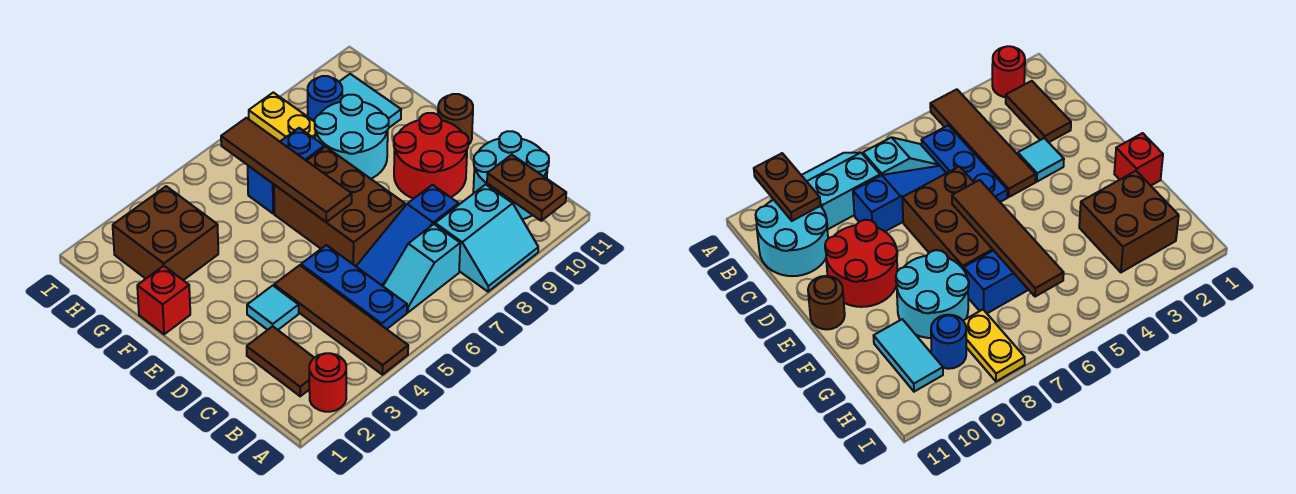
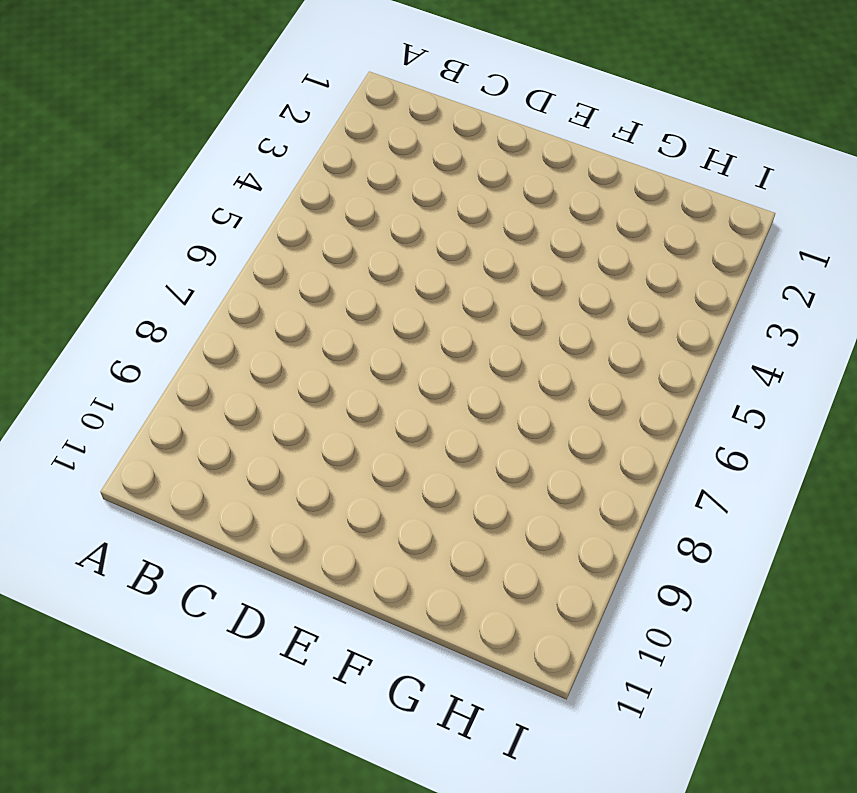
none -> red 1x1 round brick [309,353,346,412]
none -> brown 1x4 tile [274,265,408,375]
none -> cyan 2x2 slope [435,184,538,292]

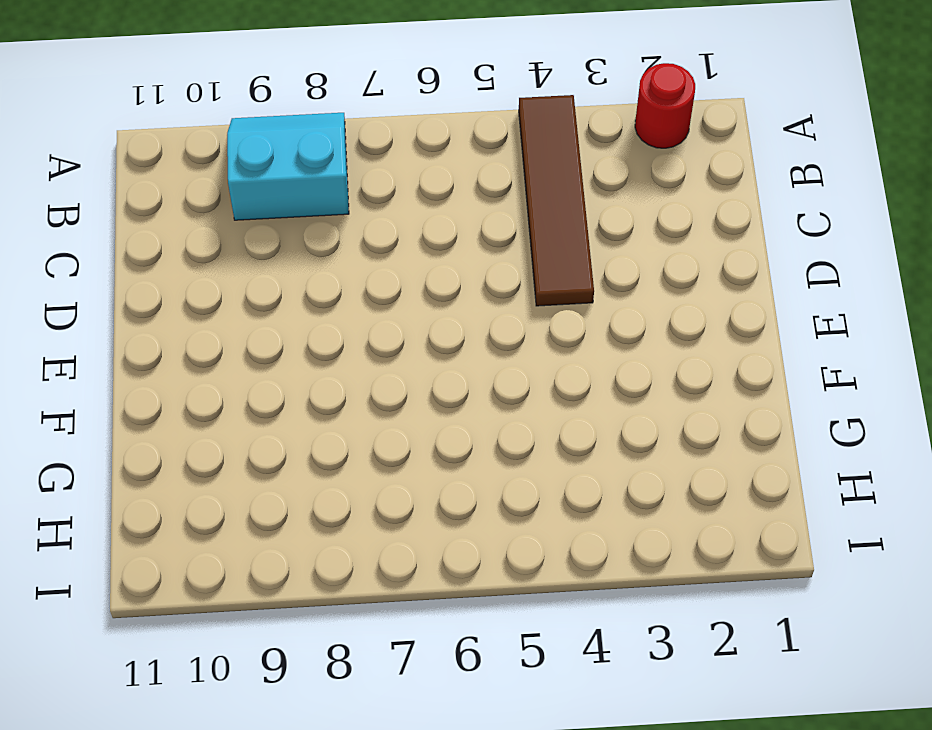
none -> brown 1x2 tile [247,326,314,396]
none -> blue 1x3 plate [301,245,407,329]
none -> cyan 1x2 slope [383,224,460,312]

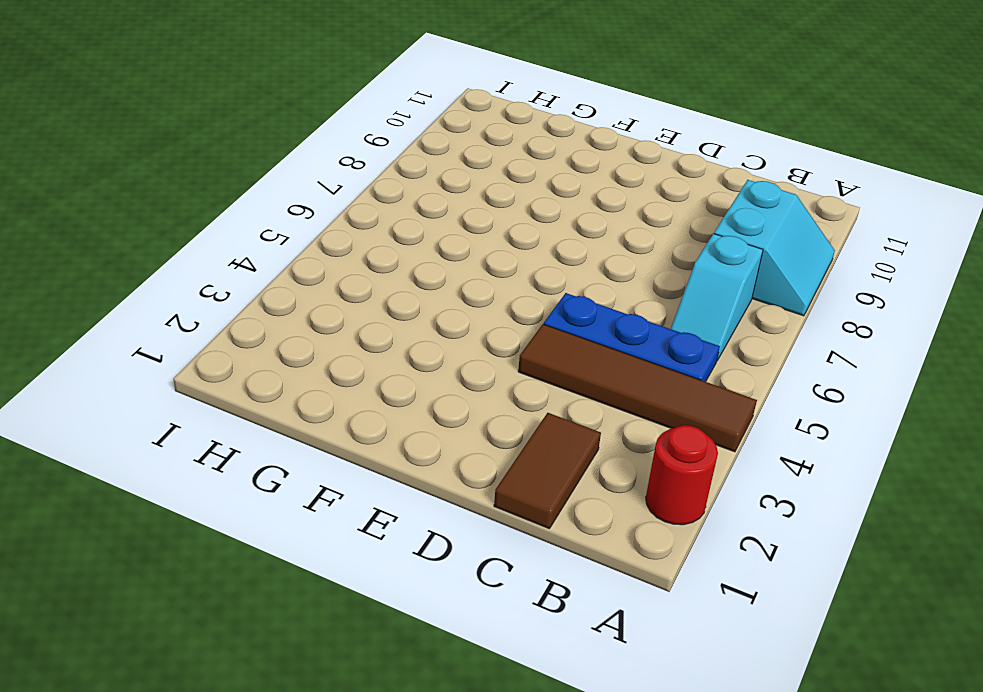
brown 1x2 tile [494,413,601,529] -> brown 1x2 tile turned to [247,326,314,396]
none -> cyan 2x2 round brick [473,131,549,219]
none -> blue 1x3 slope [356,185,459,286]
none -> cyan 1x1 tile [247,286,299,330]

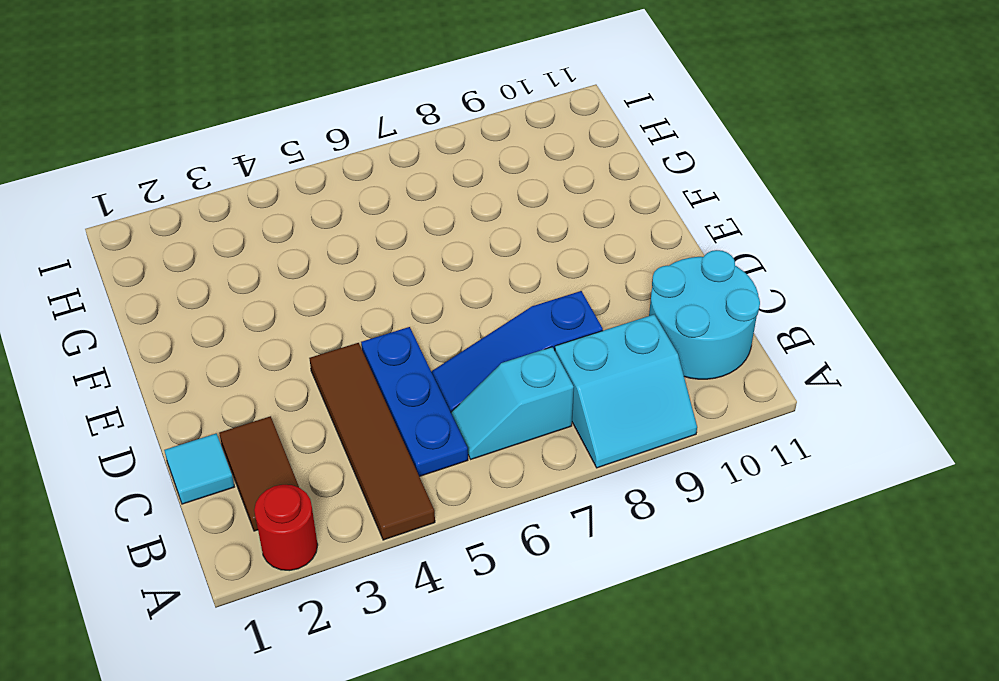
cyan 1x1 tile [164,434,234,504] -> cyan 1x1 tile moved to [247,286,299,330]
none -> brown 2x3 brick [274,147,405,266]
none -> red 2x2 round brick [394,113,468,199]
none -> brown 1x1 round brick [438,94,473,145]

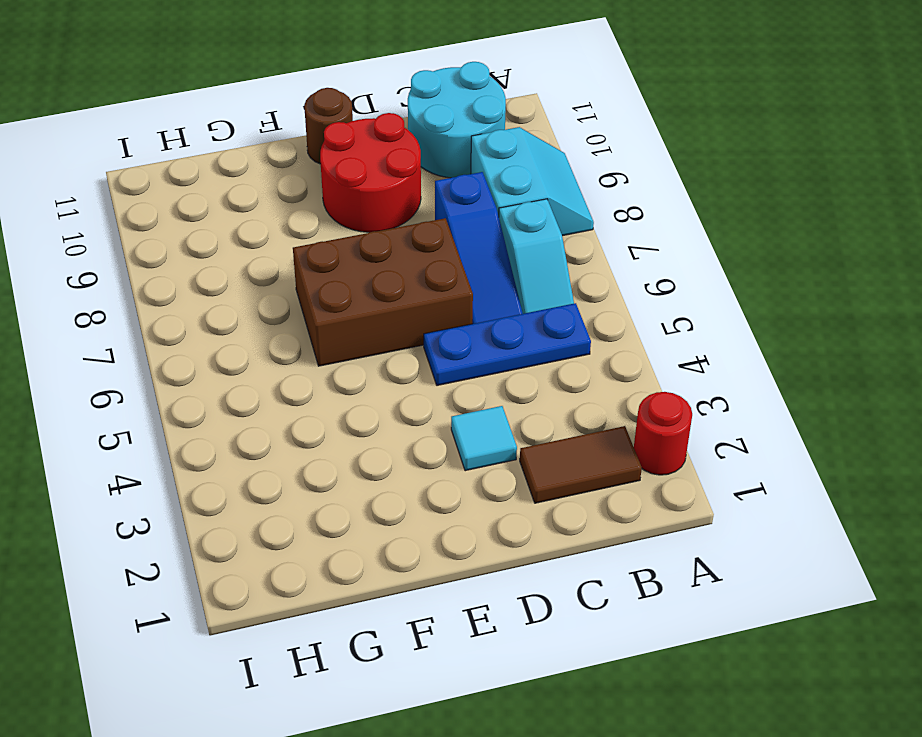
none -> brown 1x4 tile [274,265,408,375]
none -> red 1x1 brick [137,266,190,334]
none -> cyan 2x2 round brick [315,95,389,179]

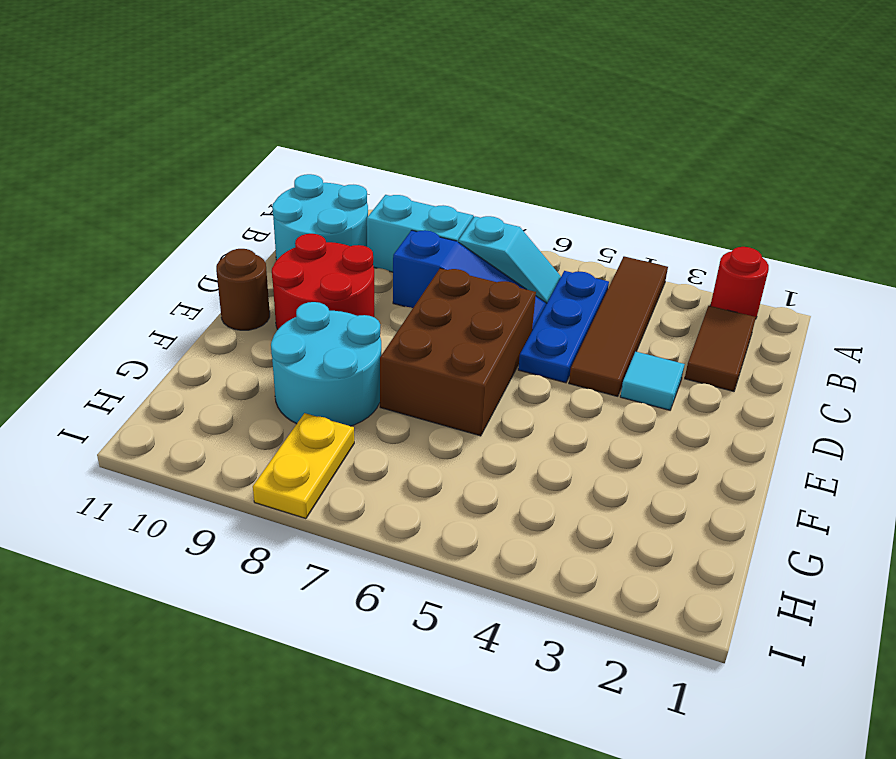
none -> red 1x1 brick [137,266,190,334]
none -> brown 2x2 brick [113,186,218,280]
none -> blue 1x2 brick [248,128,324,214]

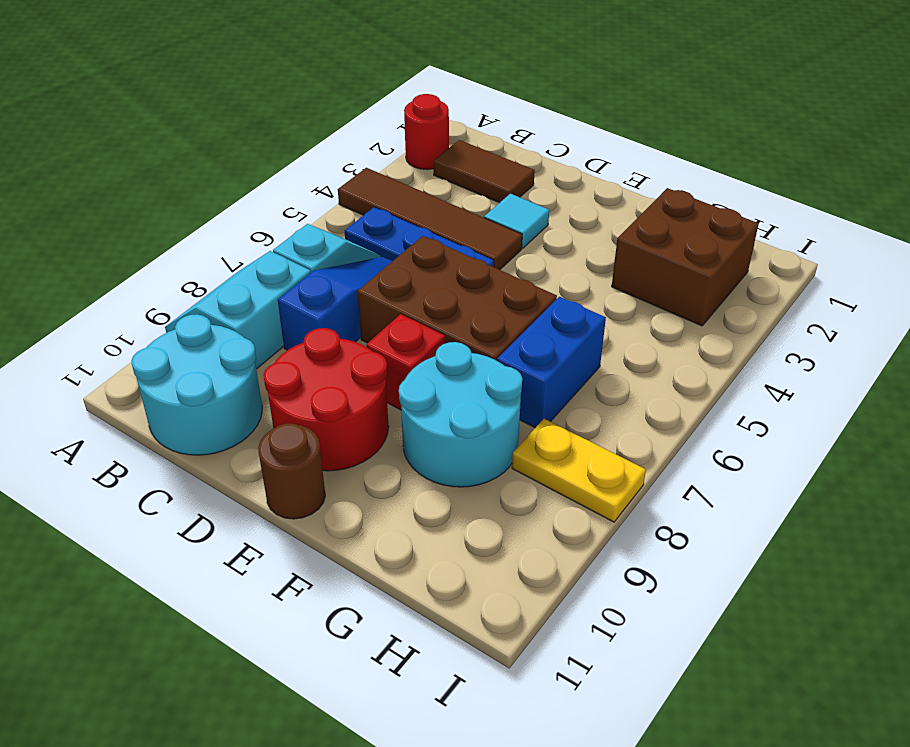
red 1x1 brick [366,314,445,410] -> red 1x1 brick moved to [137,266,190,334]
none -> cyan 1x2 tile [339,74,401,128]
none -> blue 1x1 round brick [308,76,342,122]
none -> brown 1x2 plate [487,155,566,221]

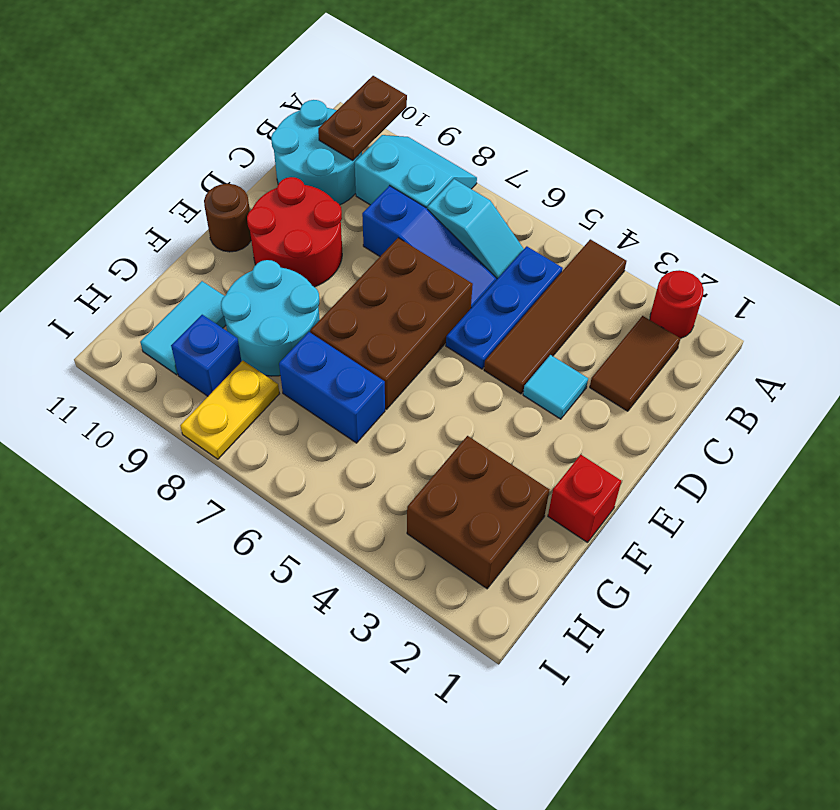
blue 1x1 brick [171,315,242,396] -> blue 1x1 round brick [308,76,342,122]
none -> brown 1x4 tile [221,118,352,222]

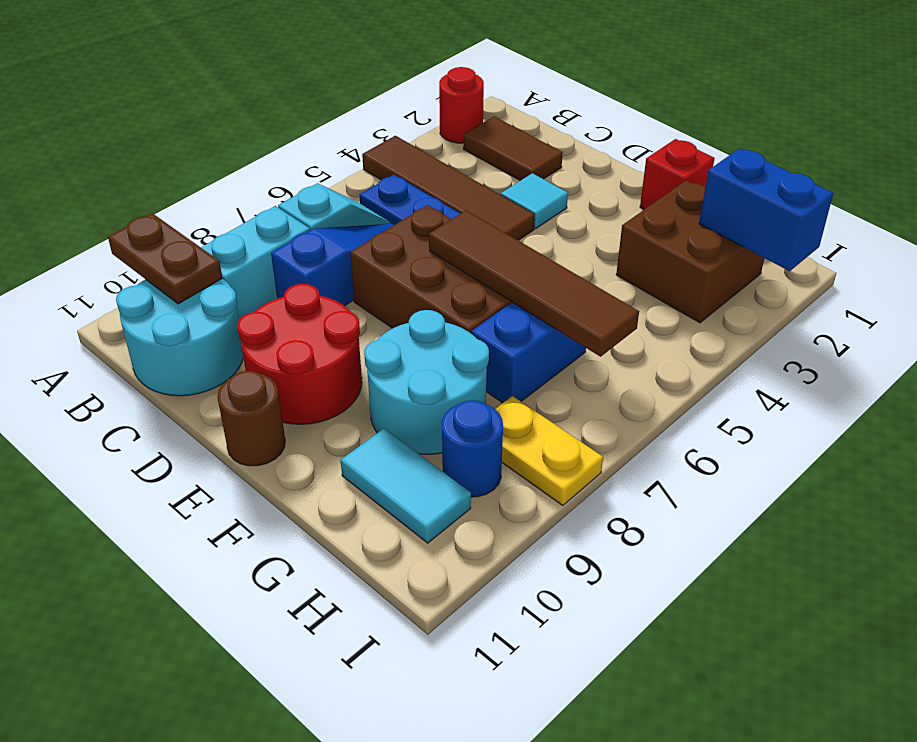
blue 1x2 brick [699,148,833,271] -> none

